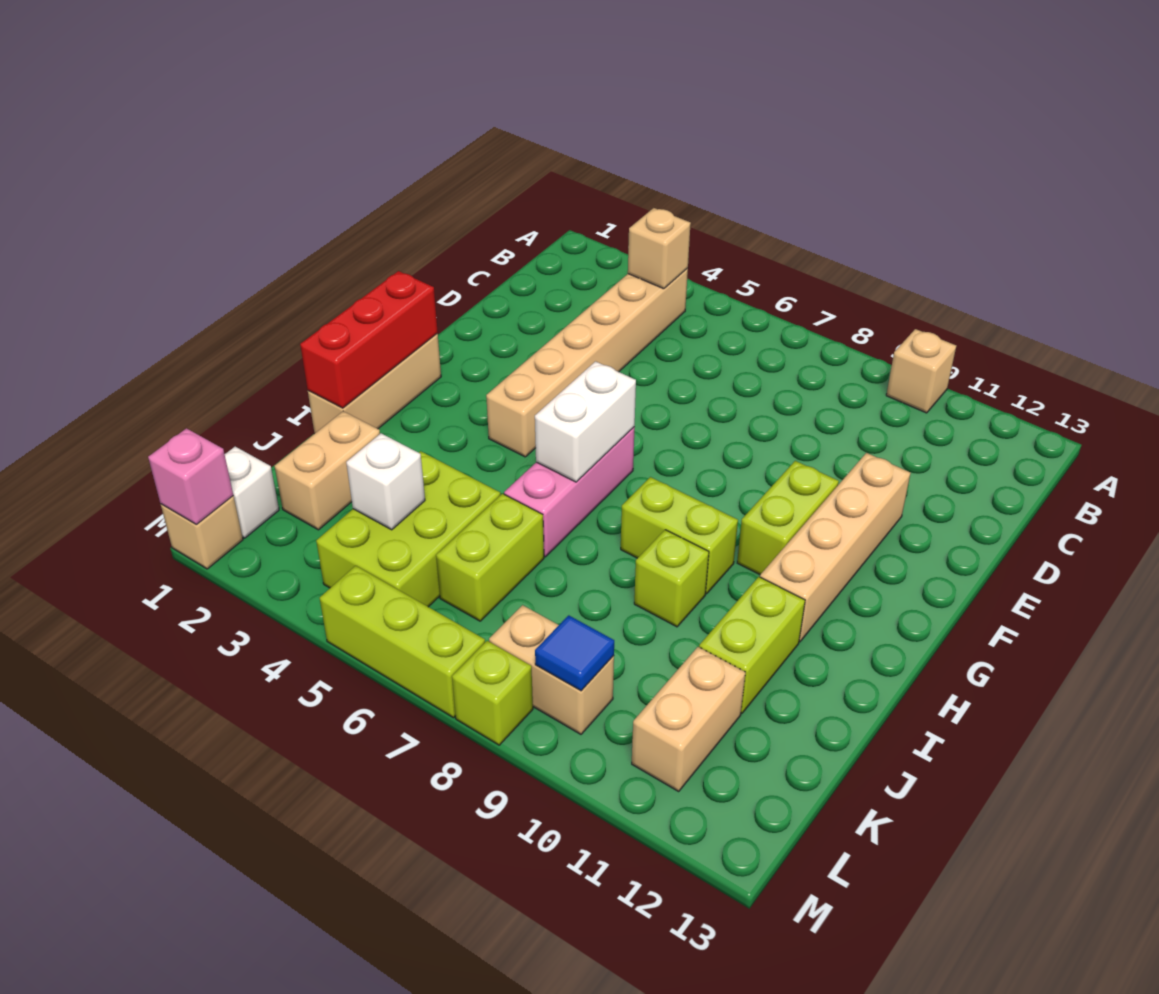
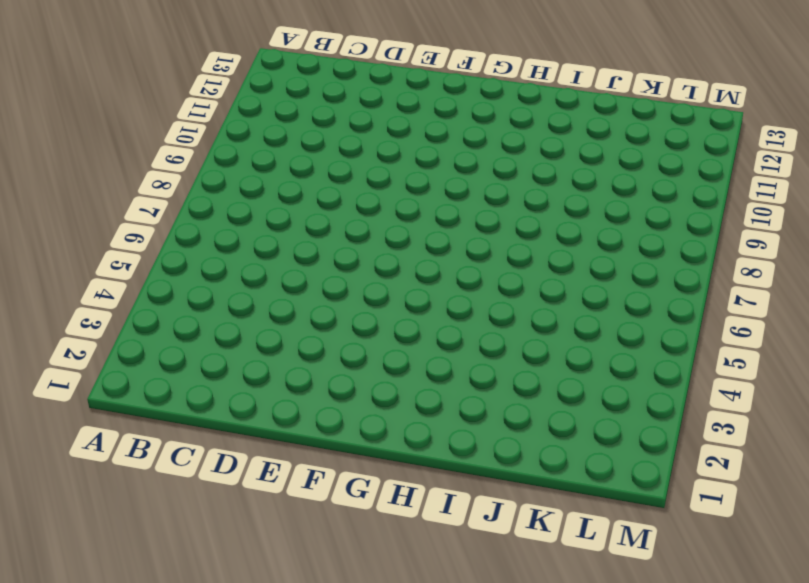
none -> tan 1x1 brick [886,329,956,413]
none -> tan 1x6 brick [486,268,688,457]
none -> tan 1x4 brick [760,453,911,642]

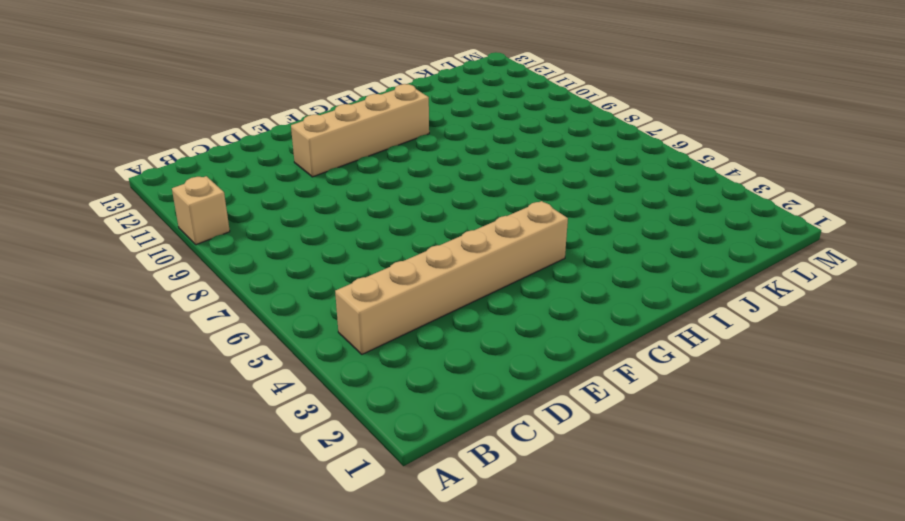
none -> lime 1x2 brick [737,461,839,575]
none -> tan 1x3 brick [308,334,441,434]
none -> pink 1x3 brick [504,427,635,557]

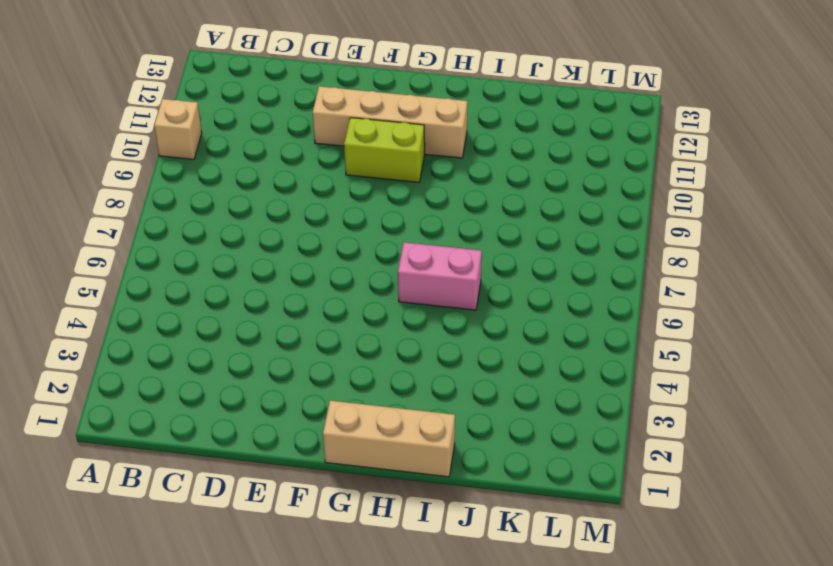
pink 1x2 brick [398,242,482,310] -> pink 1x3 brick [504,427,635,557]
none -> tan 1x6 brick [486,268,688,457]
none -> lime 1x2 brick [621,477,738,594]
none -> lime 1x1 brick [634,530,709,627]

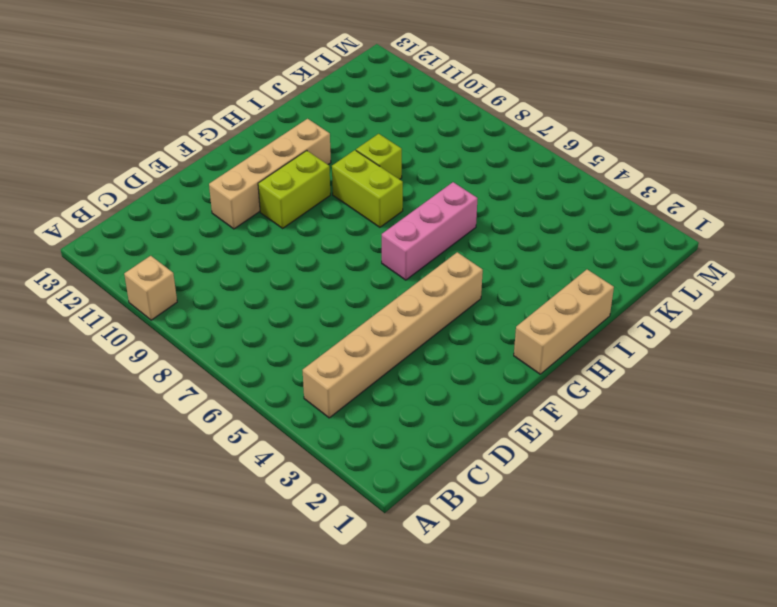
none -> lime 1x2 brick [699,577,805,714]
none -> tan 1x2 brick [275,411,380,530]
none -> lime 2x3 brick [316,451,500,607]

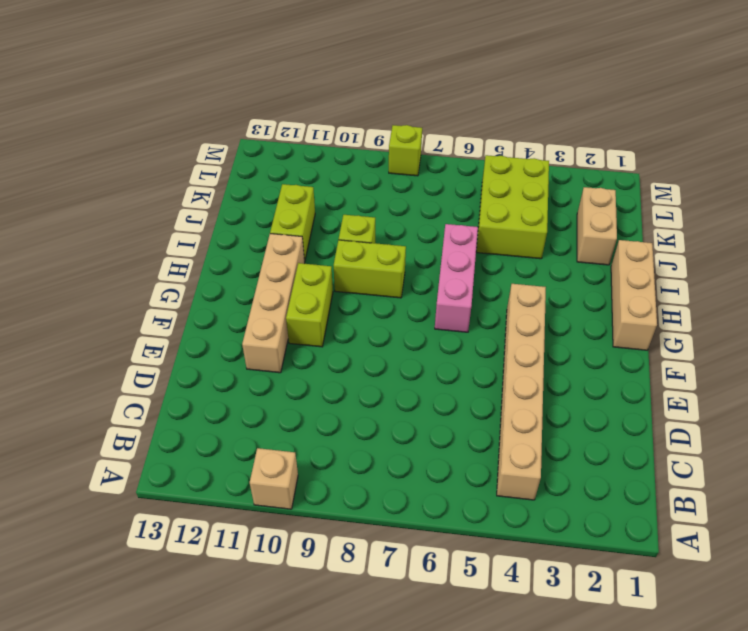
none -> lime 1x2 brick [436,494,544,621]
none -> tan 1x2 brick [632,647,745,791]
none -> white 1x1 brick [225,447,279,538]

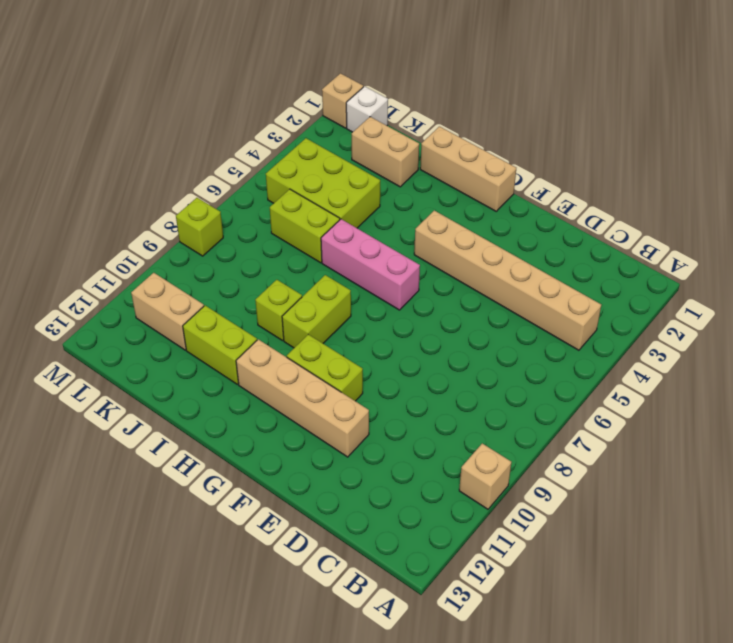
none -> tan 1x2 brick [489,605,614,734]
none -> lime 1x3 brick [320,566,485,718]
none -> tan 1x1 brick [628,208,691,289]

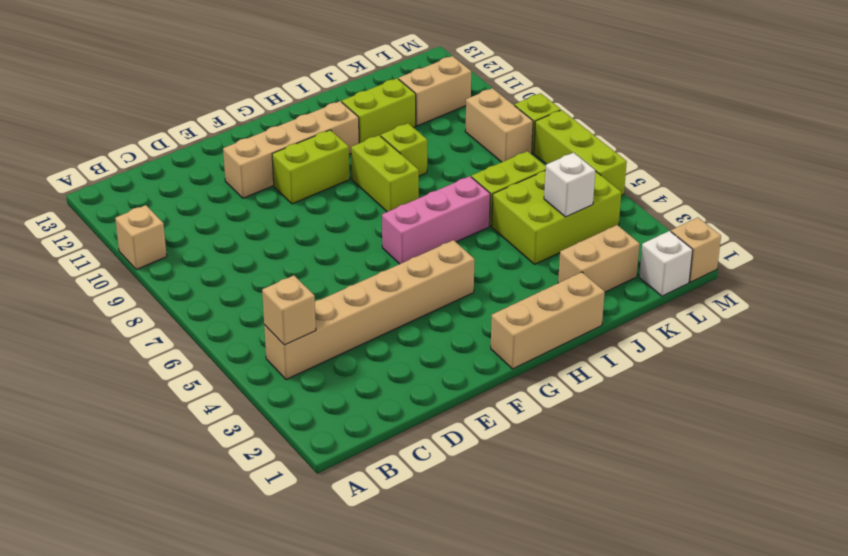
none -> red 1x3 brick [300,271,438,408]
none -> white 1x2 brick [535,361,636,482]
none -> blue 1x1 tile [535,615,614,691]

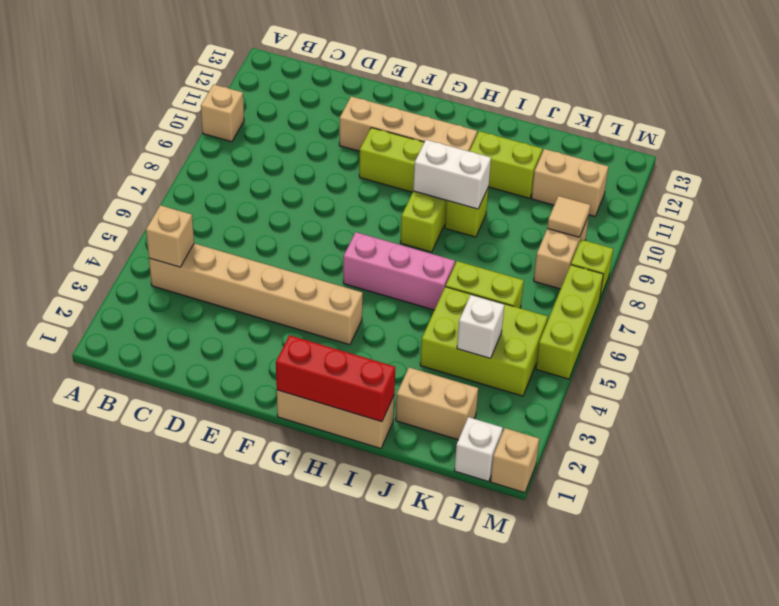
white 1x2 brick [413,140,491,209] -> white 1x2 brick moved to [535,361,636,482]
tan 1x1 tile [547,196,590,237] -> blue 1x1 tile [535,615,614,691]
none -> pink 1x1 brick [148,428,233,524]

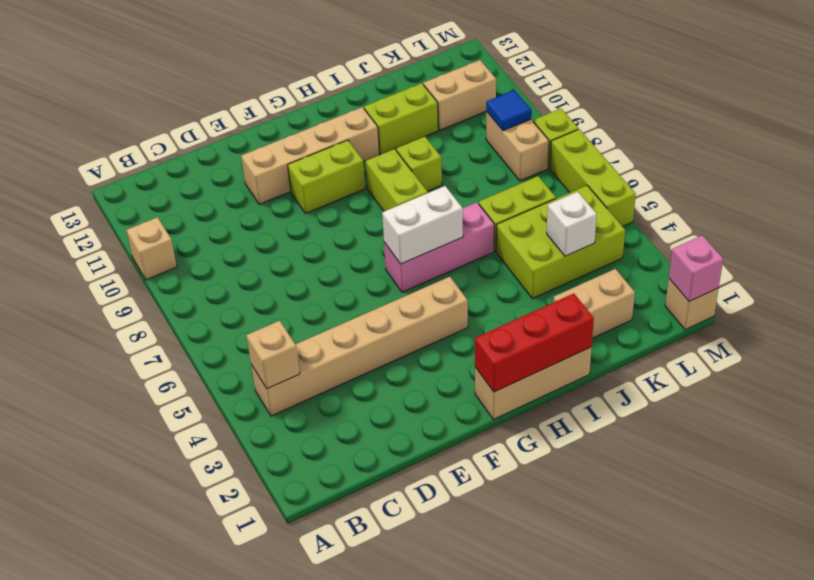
none -> white 1x1 brick [225,447,279,538]

